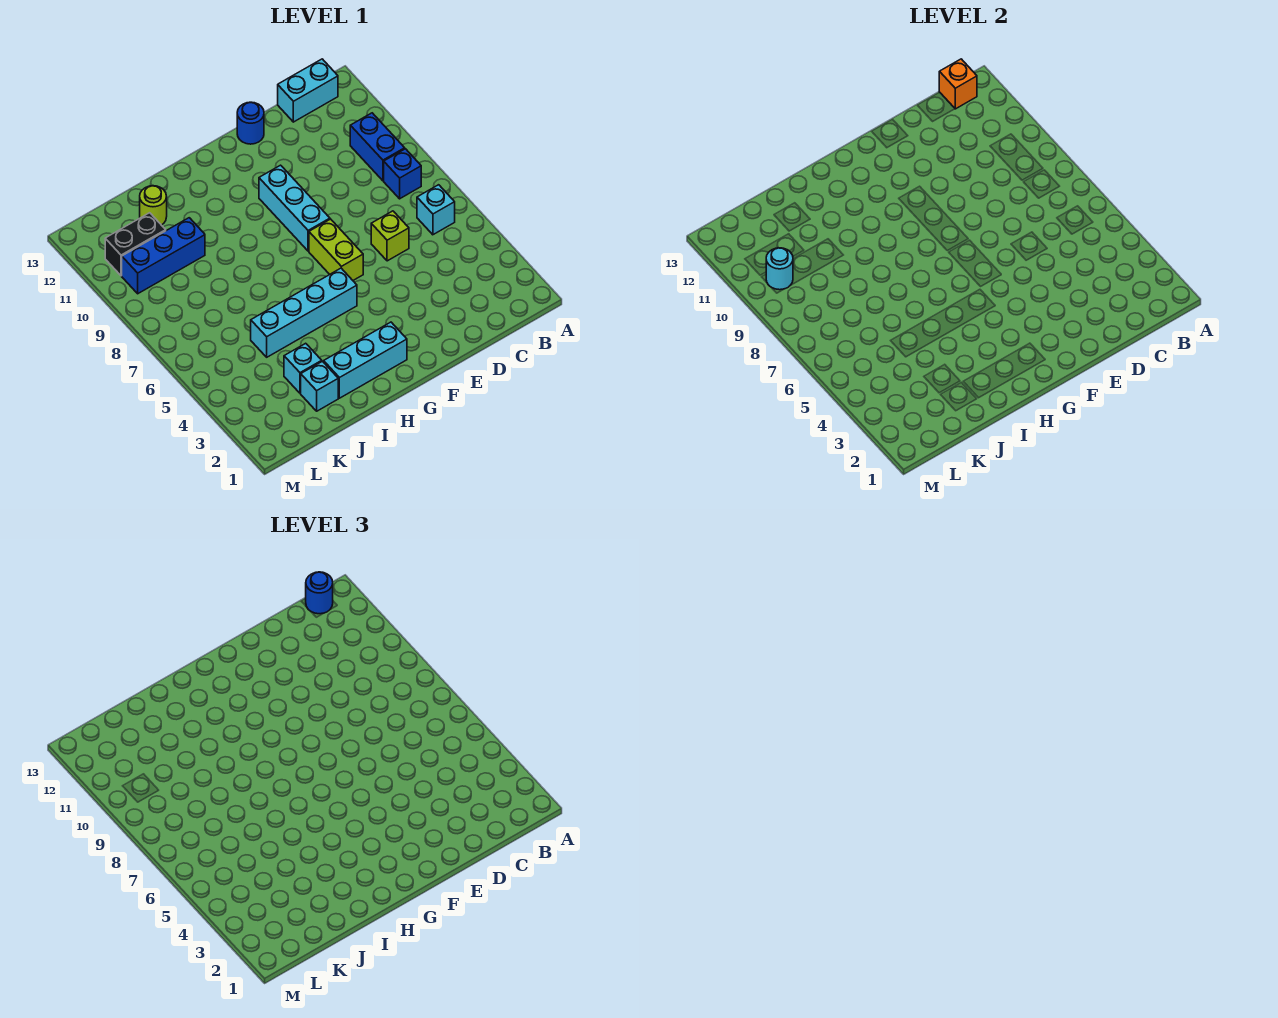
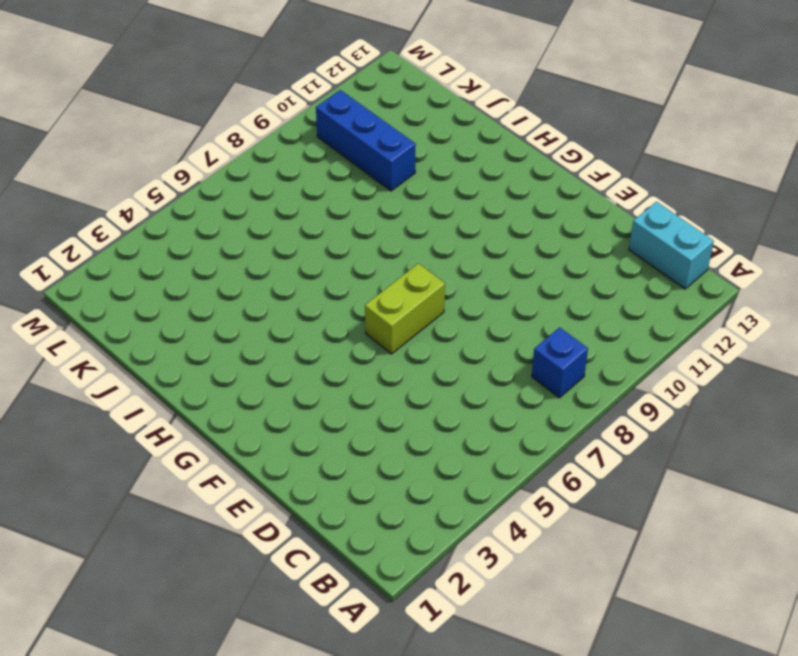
none -> cyan 1x1 brick [417,185,455,235]
none -> blue 1x2 brick [350,113,405,181]
none -> lime 1x1 brick [371,211,409,261]

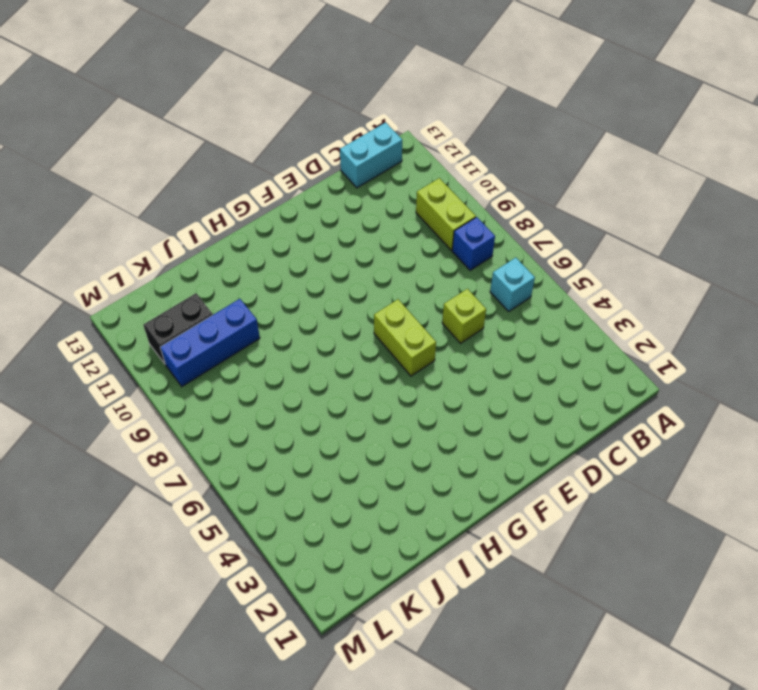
lime 1x2 brick [416,178,476,250] -> blue 1x2 brick [350,113,405,181]
none -> blue 1x1 round brick [237,102,264,144]
none -> cyan 1x3 brick [259,165,330,251]
none -> cyan 1x3 brick [324,322,407,398]

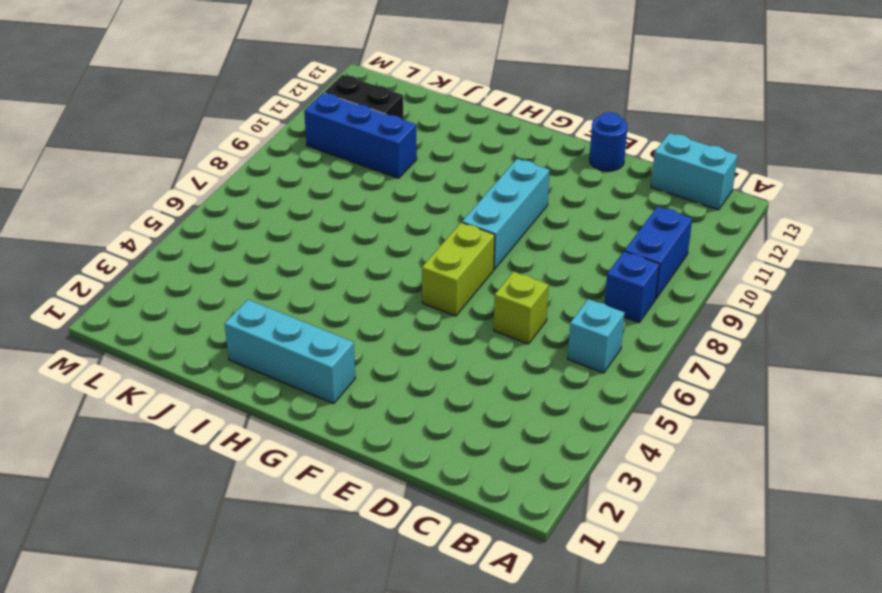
none -> cyan 1x4 brick [251,268,357,357]
none -> cyan 1x1 brick [301,361,338,411]
none -> cyan 1x1 brick [284,343,322,393]

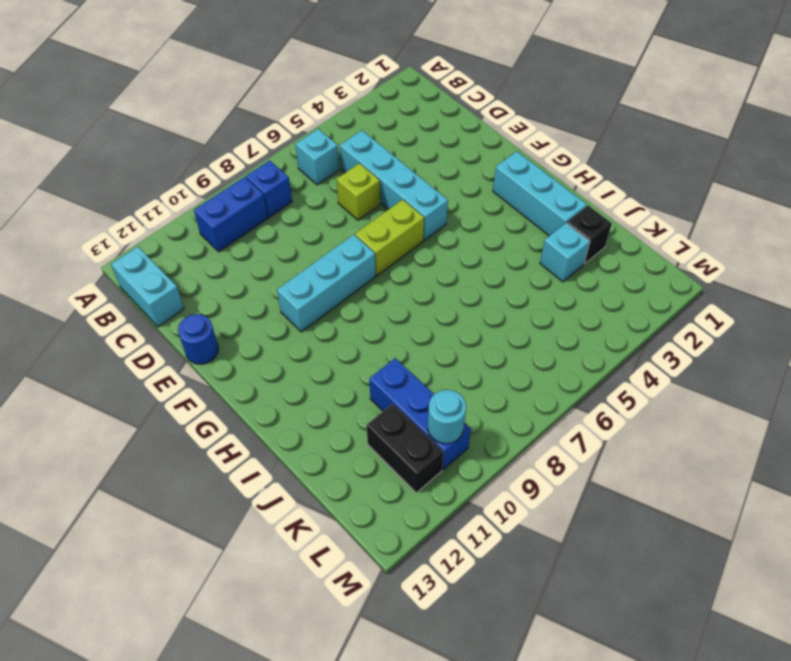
cyan 1x4 brick [340,130,448,240] -> cyan 1x4 brick moved to [251,268,357,357]
black 1x1 brick [567,205,612,264] -> cyan 1x1 brick [301,361,338,411]
none -> lime 1x1 round brick [140,186,167,225]
none -> orange 1x1 brick [939,59,977,109]
none -> blue 1x1 round brick [306,572,333,614]

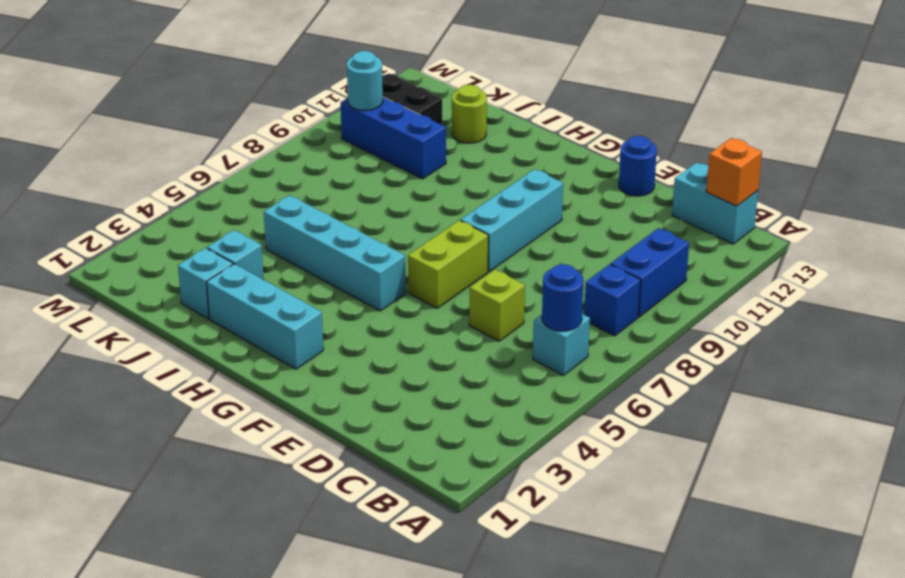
blue 1x1 round brick [542,264,584,331] -> blue 1x1 round brick moved to [306,572,333,614]

